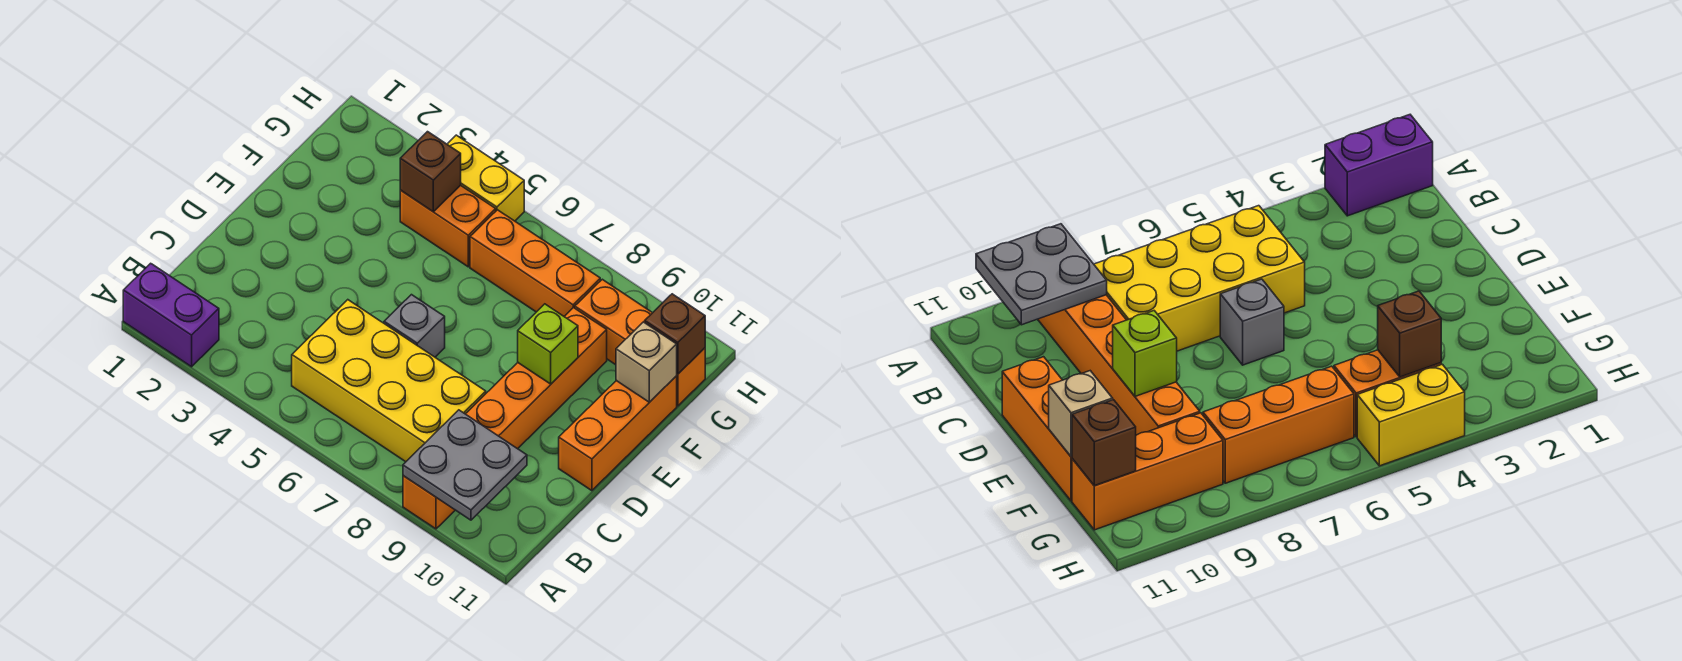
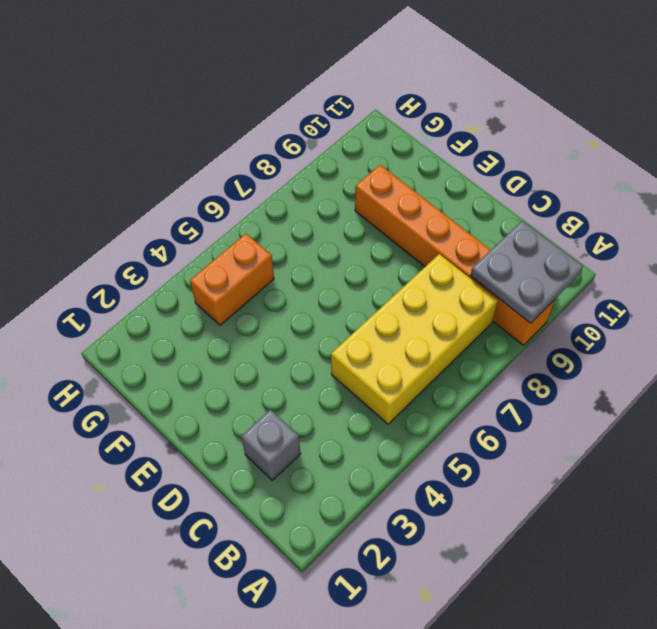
grey 1x1 brick [241,410,301,480] -> grey 1x1 brick moved to [384,295,445,357]
none -> purple 1x2 brick [123,263,219,367]
none -> orange 1x3 brick [559,376,677,491]
none -> orange 1x3 brick [470,210,600,316]

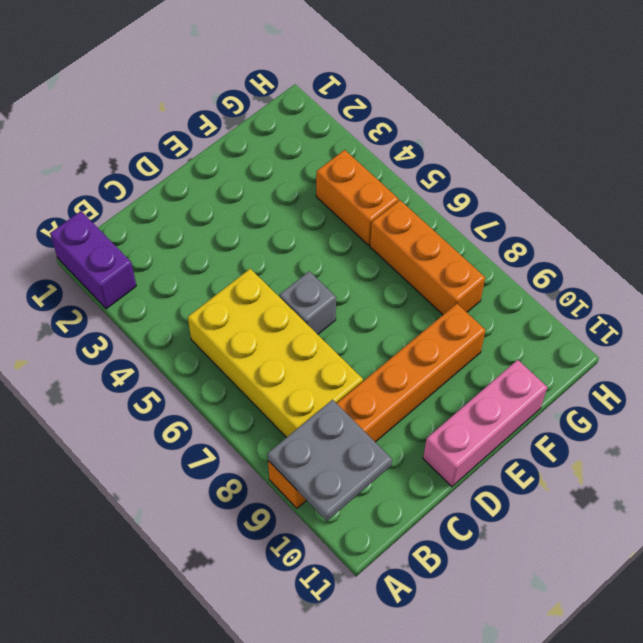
pink 1x3 brick [423,360,547,487] -> orange 1x3 brick [559,376,677,491]
none -> orange 1x3 brick [575,279,705,406]
none -> yellow 1x2 brick [447,135,524,221]
none -> lime 1x1 brick [518,304,578,384]

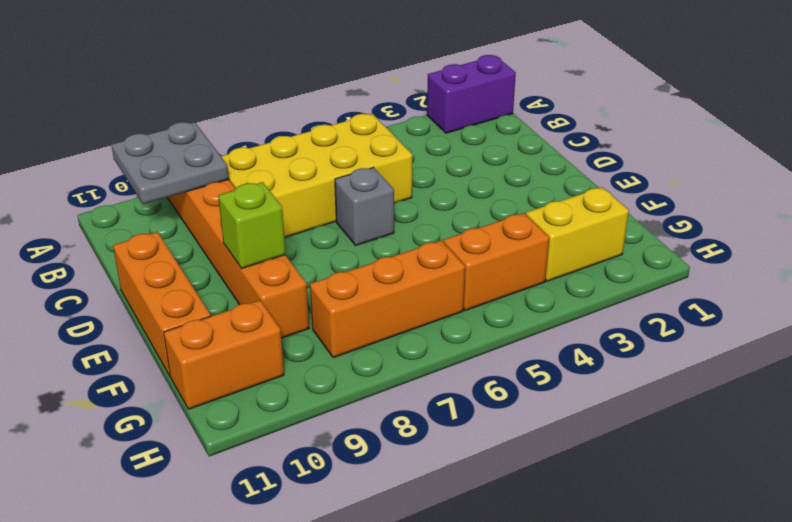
yellow 1x2 brick [526,187,629,281] -> yellow 1x2 brick moved to [447,135,524,221]
orange 1x2 brick [164,300,284,409] -> orange 1x3 brick [575,279,705,406]
none -> tan 1x1 brick [616,322,677,402]
none -> brown 1x1 brick [400,132,461,212]
none -> brown 1x1 brick [645,294,705,374]

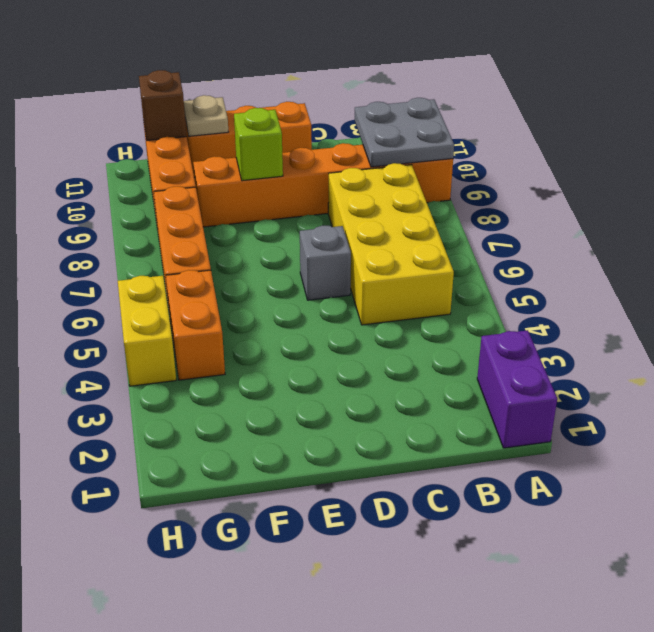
tan 1x1 plate [184,95,228,136] -> tan 1x1 brick [616,322,677,402]
none -> brown 1x1 brick [400,132,461,212]

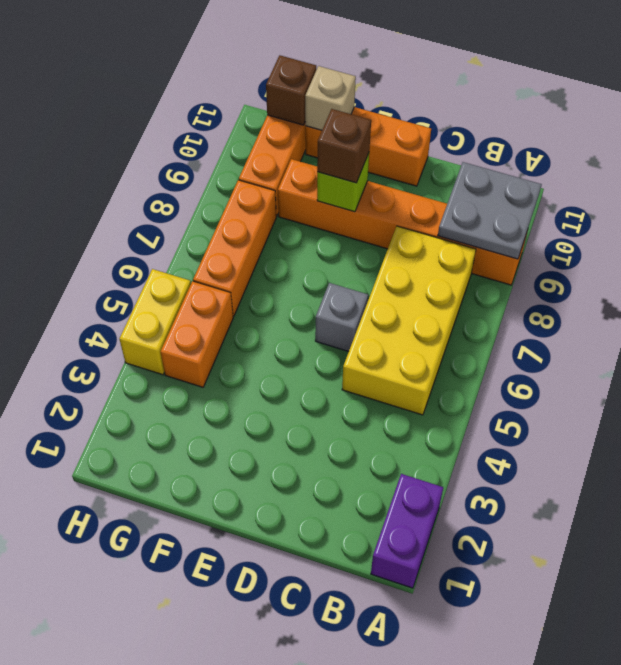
brown 1x1 brick [317,109,371,183] -> brown 1x1 brick moved to [400,132,461,212]

